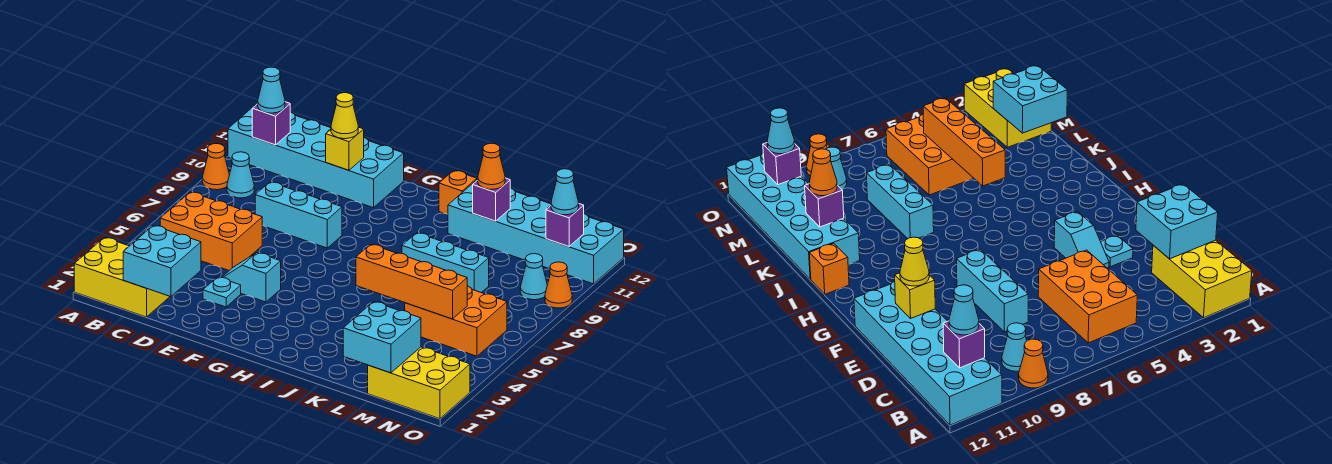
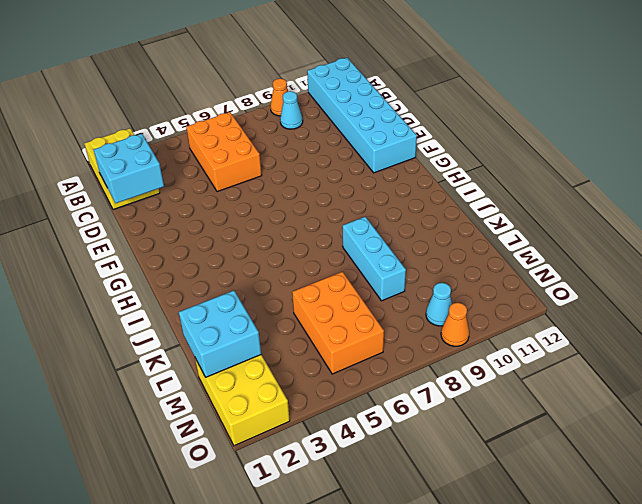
none -> cyan 1x3 brick [255,182,342,248]
none -> cyan 1x1 plate [203,277,241,307]
none -> cyan 1x2 slope [222,253,281,302]

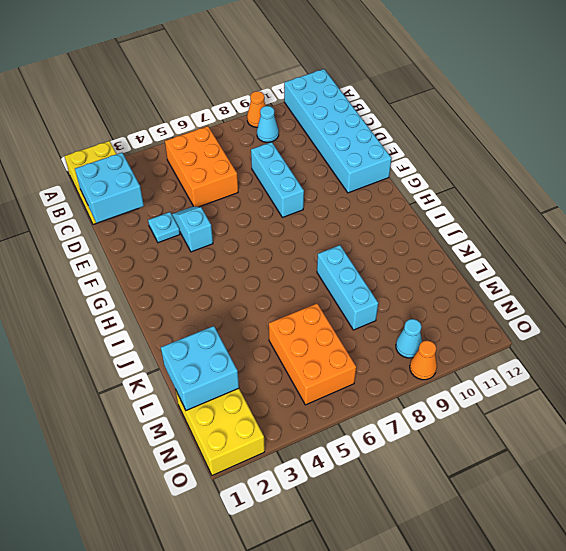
none -> orange 1x1 brick [439,170,477,214]
none -> cyan 2x6 brick [448,179,624,284]
none -> purple 1x1 brick [252,102,290,145]

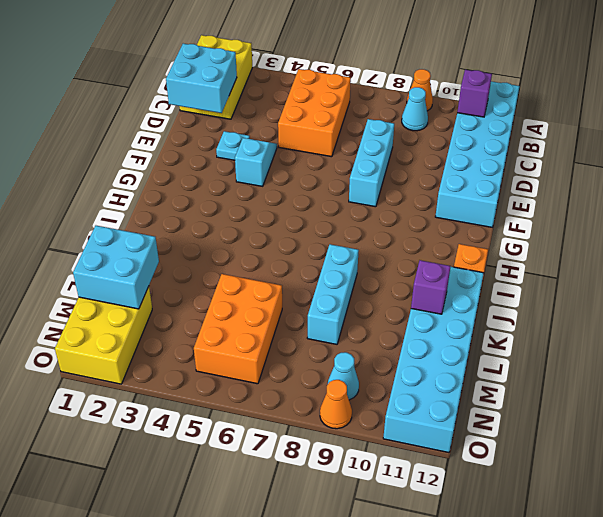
none -> yellow 1x1 brick [326,127,364,170]
none -> orange 1x4 brick [356,244,467,319]
none -> purple 1x1 brick [546,204,584,247]

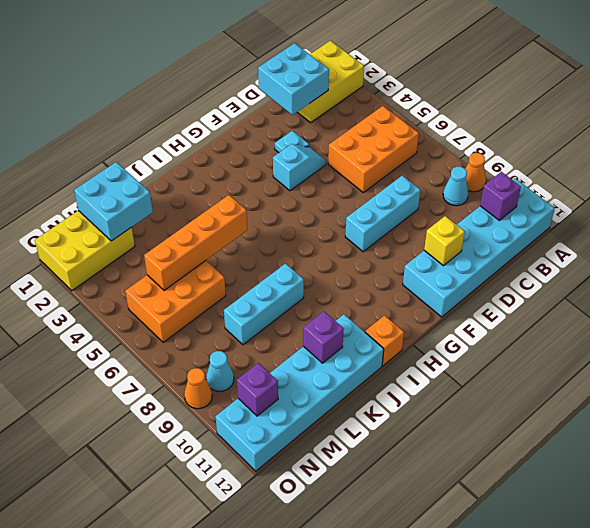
none -> cyan 1x1 cone [258,67,285,113]
none -> yellow 1x1 cone [331,93,358,139]
none -> orange 1x1 cone [478,143,505,189]

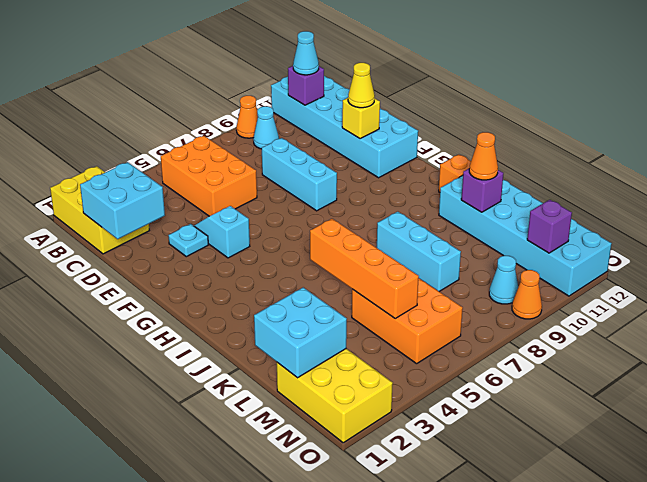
none -> cyan 1x1 cone [551,169,579,215]

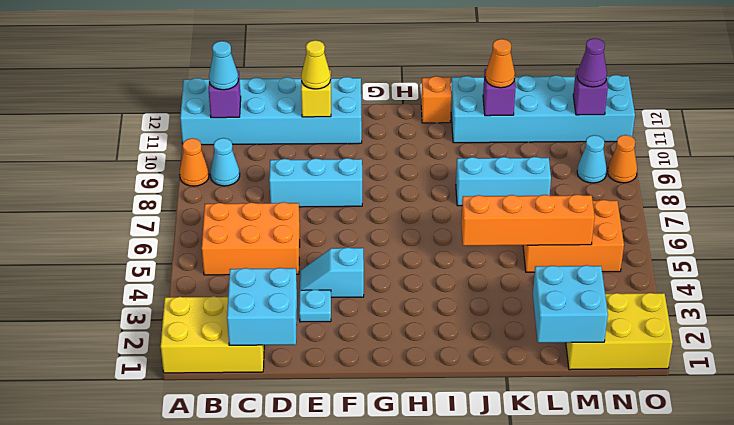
purple 1x1 cone [577,38,607,87] -> cyan 1x1 cone [551,169,579,215]

